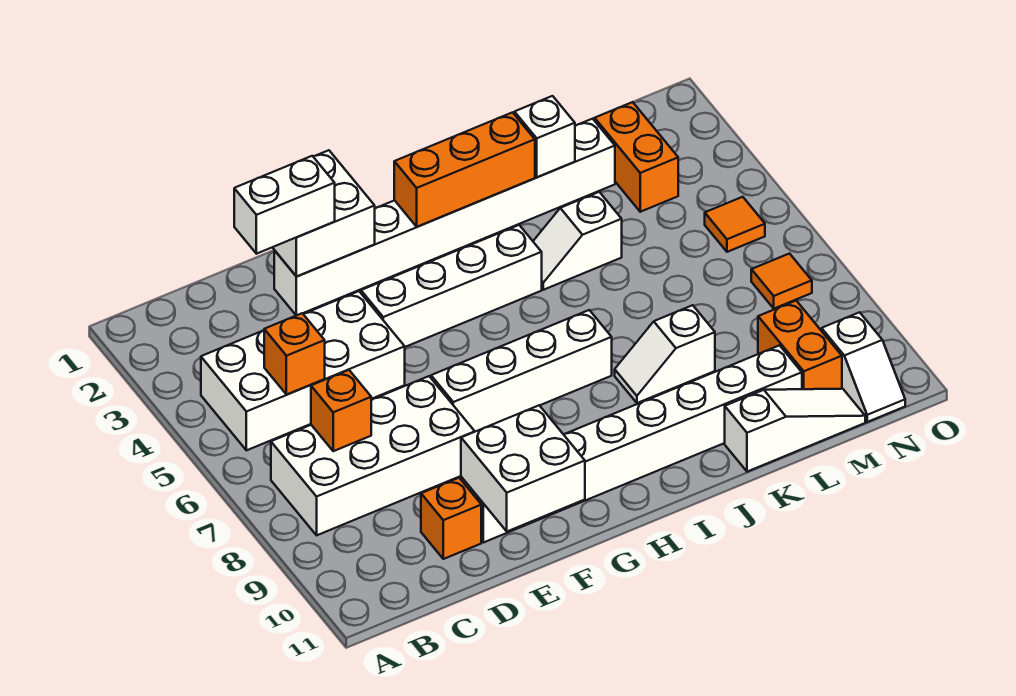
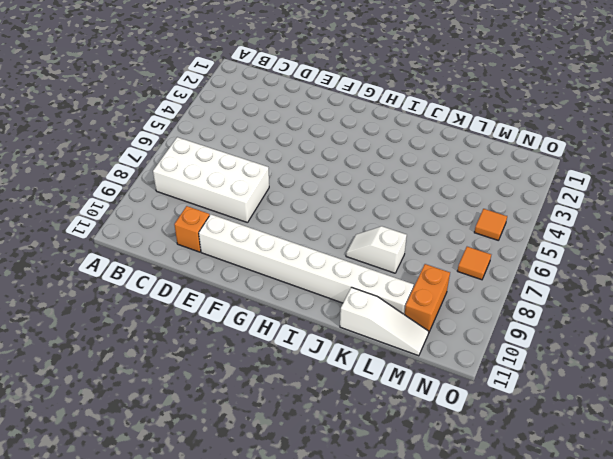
none -> white 2x4 brick [201,291,405,450]
none -> white 1x8 brick [274,119,615,315]
none -> white 1x4 brick [361,225,542,347]

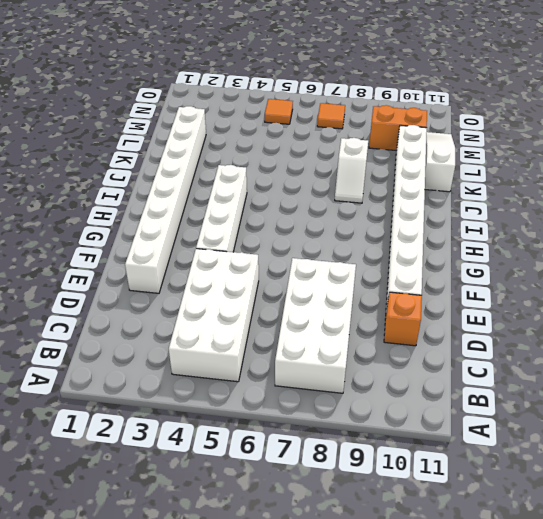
none -> white 1x4 brick [431,310,612,432]
none -> white 1x2 slope [533,192,622,290]
none -> orange 1x2 brick [595,102,678,212]

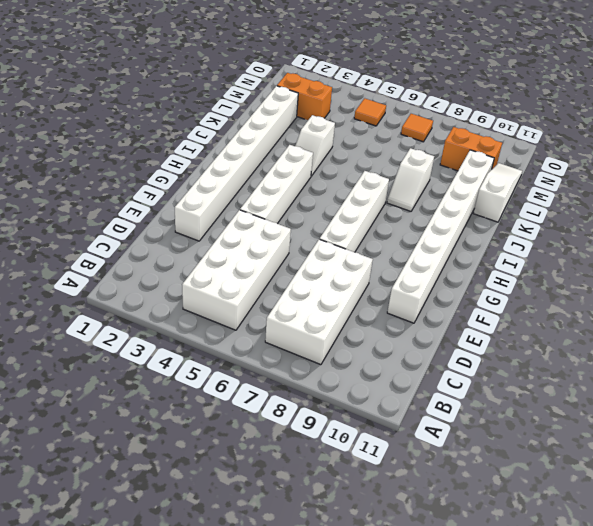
none -> orange 1x1 brick [421,478,481,559]
none -> white 1x2 slope [822,312,905,422]
none -> orange 1x1 brick [264,313,325,395]

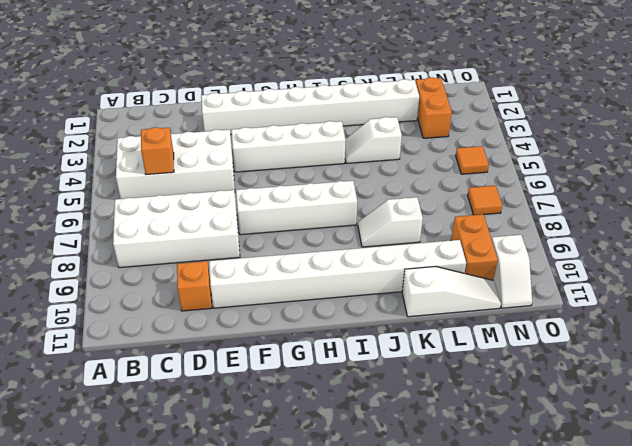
none -> orange 1x1 brick [311,370,371,451]
none -> white 2x2 brick [272,150,375,276]
none -> white 2x2 brick [461,405,585,531]

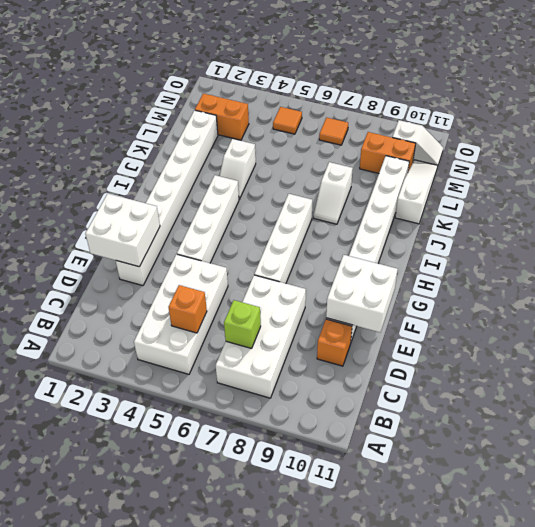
lime 1x1 brick [224,300,261,348] -> orange 1x1 brick [311,370,371,451]
none -> orange 1x3 brick [394,112,535,227]
none -> white 1x1 brick [515,96,575,177]
none -> white 1x2 brick [234,156,335,254]

